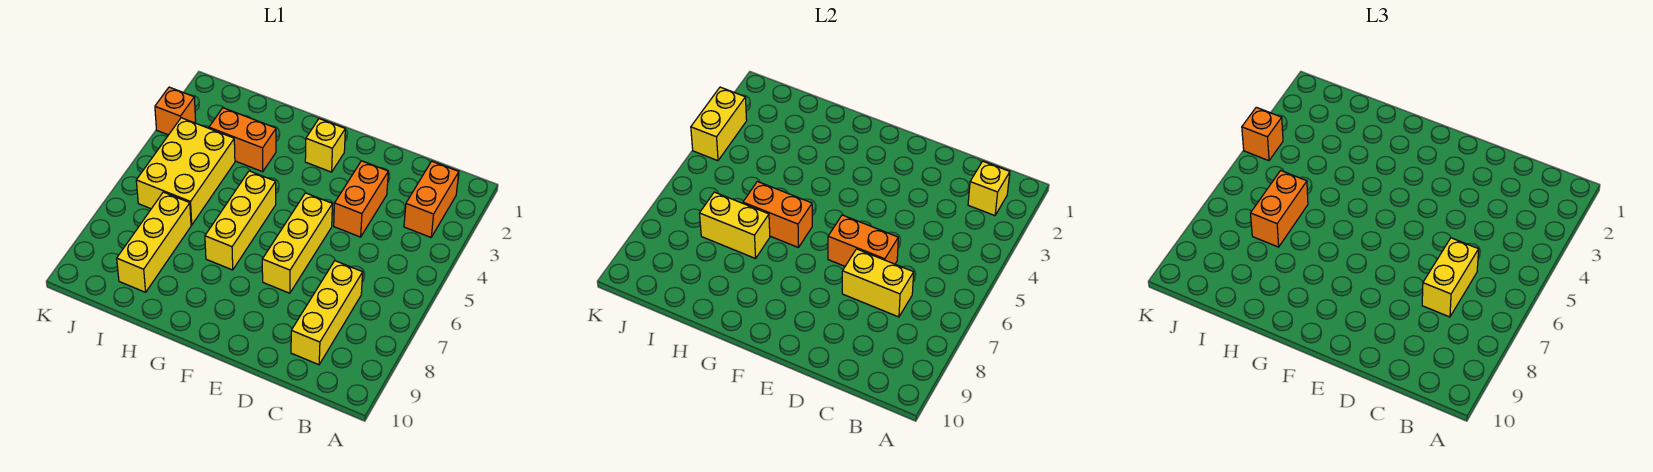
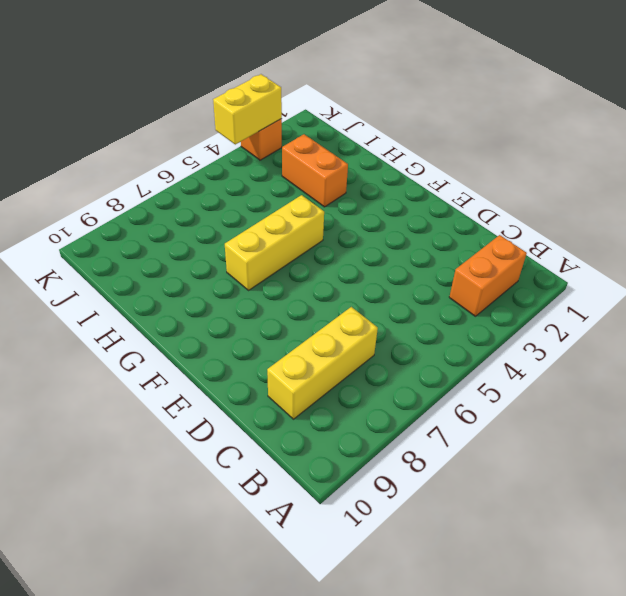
none -> orange 1x2 brick [334,161,388,237]
none -> yellow 1x3 brick [262,193,332,293]
none -> yellow 1x1 brick [305,119,345,172]

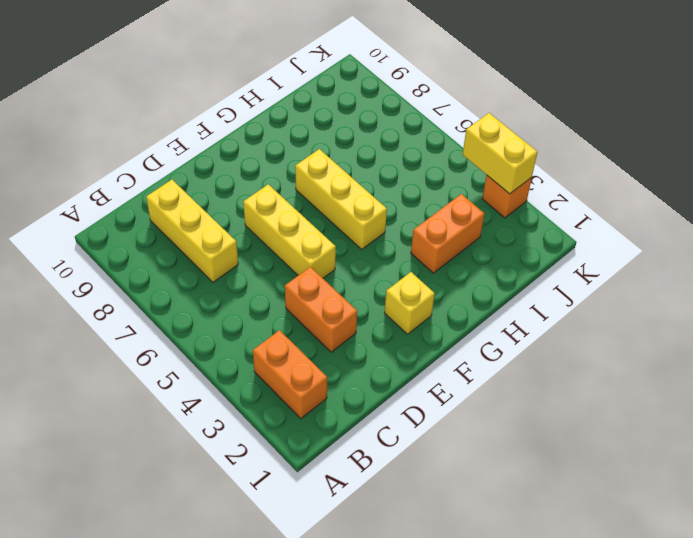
none -> yellow 2x3 brick [136,118,235,225]
none -> yellow 1x3 brick [117,192,191,292]
none -> yellow 1x1 brick [968,161,1010,216]

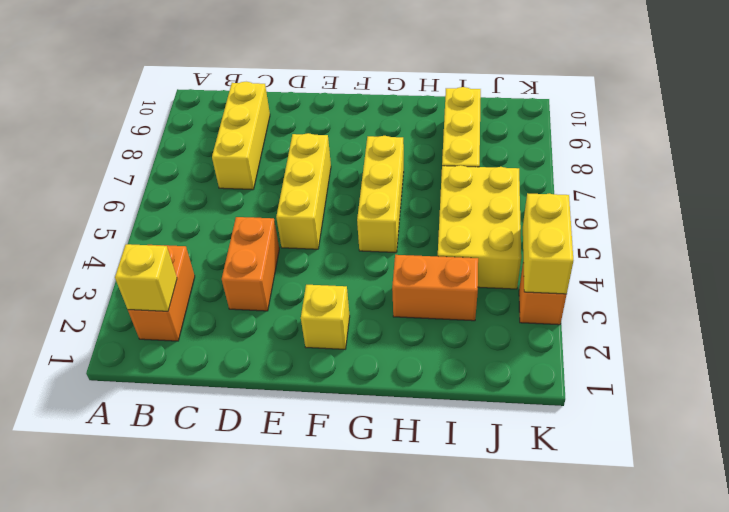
none -> yellow 1x2 brick [842,249,914,317]
none -> orange 1x2 brick [828,215,898,266]
none -> orange 1x2 brick [743,181,812,248]

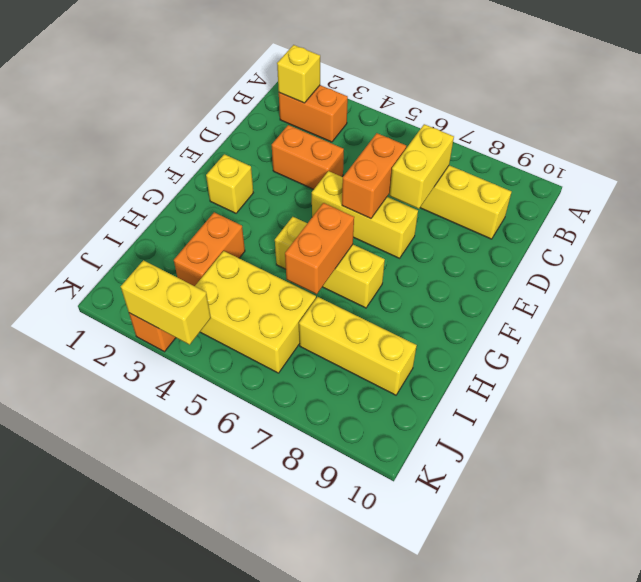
none -> yellow 1x2 brick [700,192,770,258]
none -> yellow 1x2 brick [1422,238,1479,317]
none -> orange 1x2 brick [1251,171,1308,247]

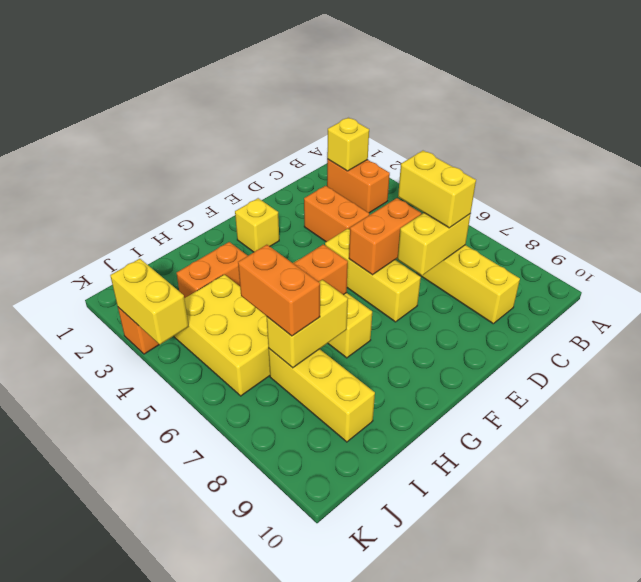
none -> orange 1x1 brick [1242,107,1283,161]

